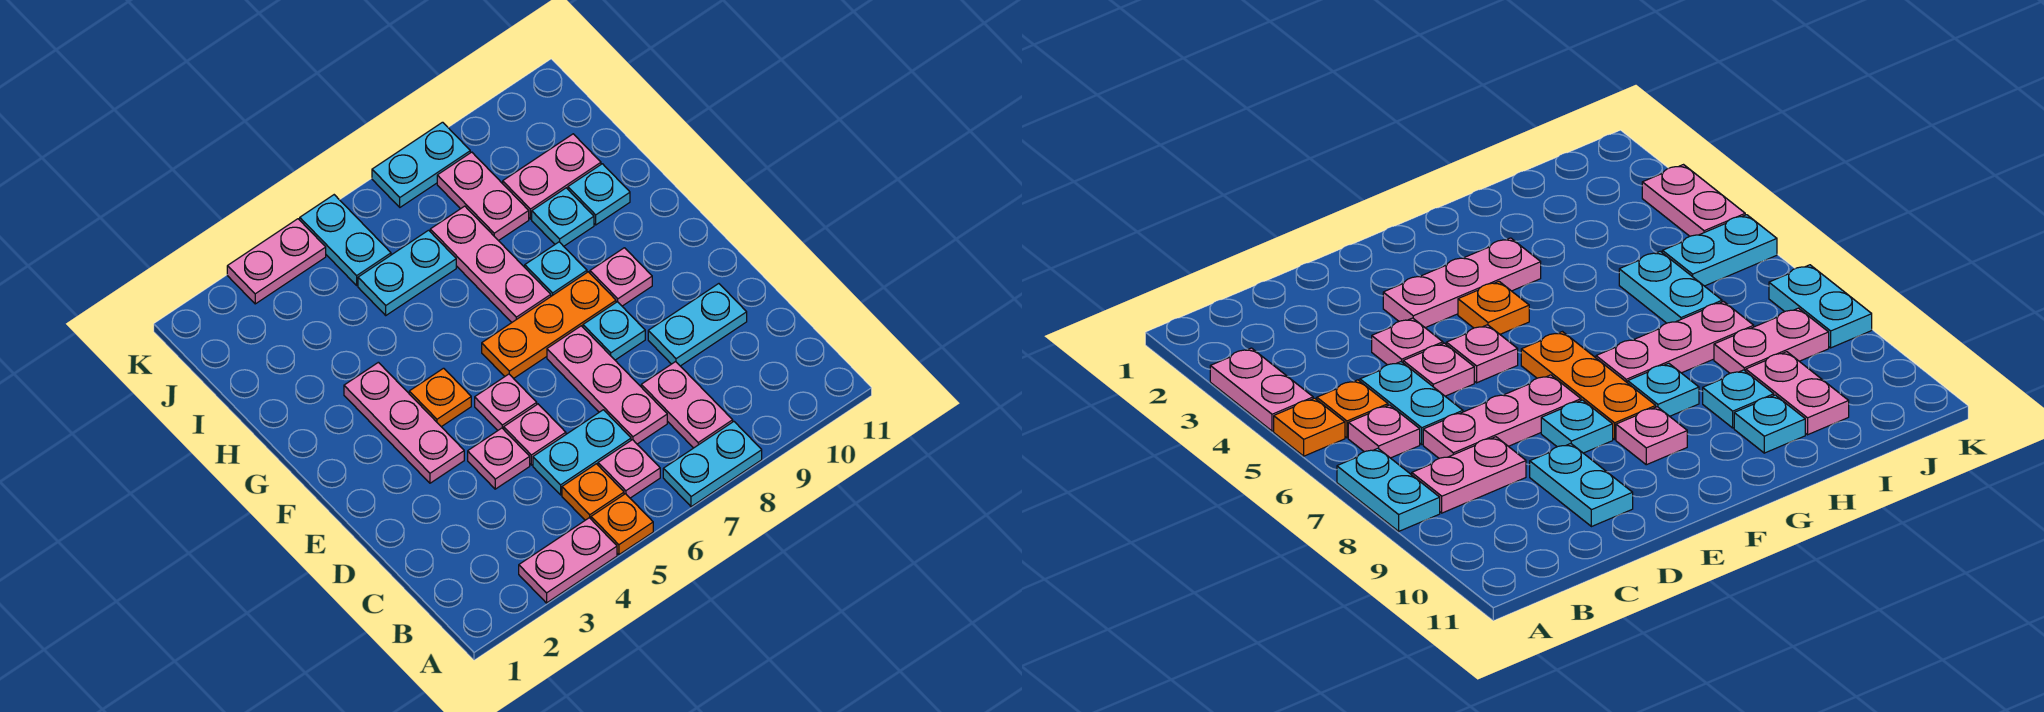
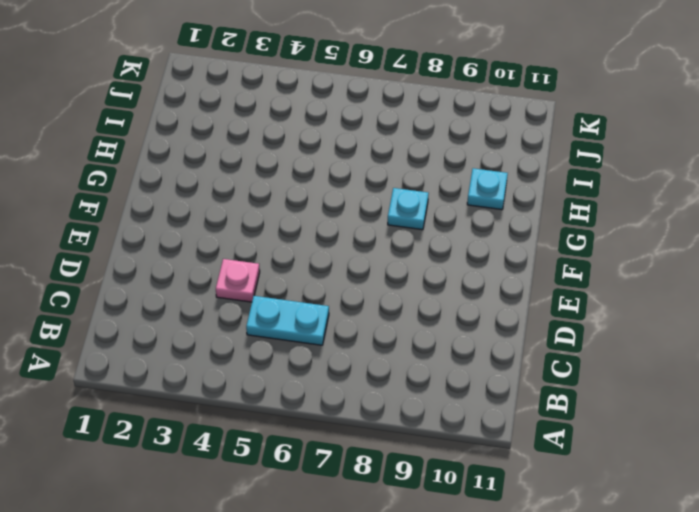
none -> pink 1x2 plate [519,518,617,603]
none -> orange 1x1 plate [591,494,653,555]
none -> cyan 1x2 plate [663,422,762,507]

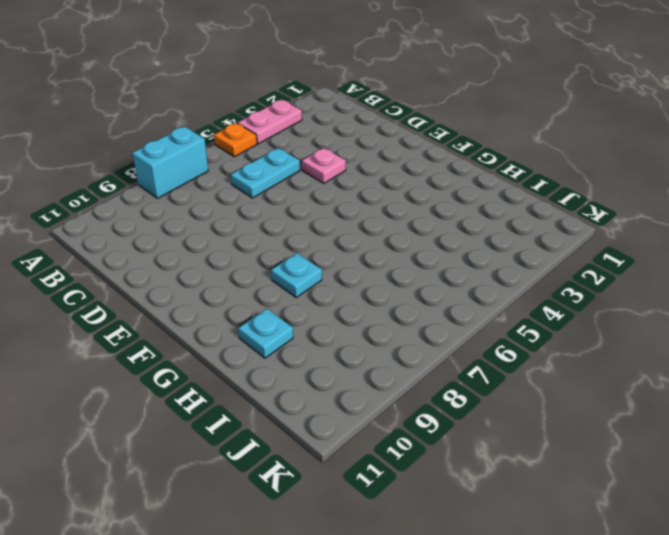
cyan 1x2 brick [133,127,208,198] -> cyan 1x2 plate [663,422,762,507]
none -> orange 1x1 plate [562,464,624,520]
none -> pink 1x1 plate [598,440,660,498]
none -> pink 1x2 plate [641,362,733,448]

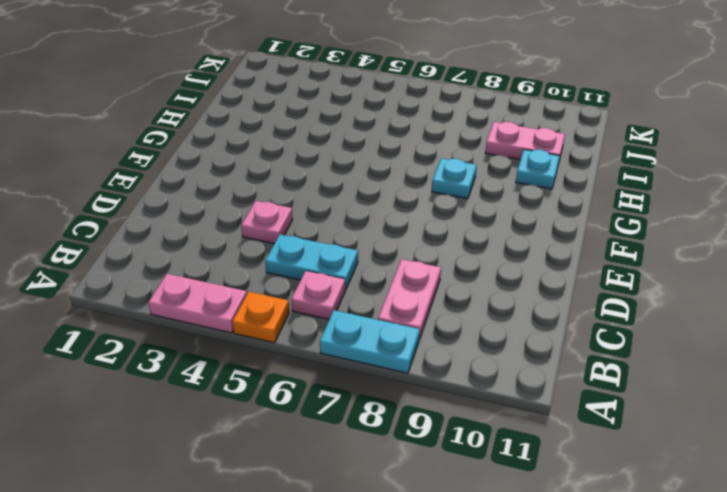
none -> orange 1x1 plate [562,464,624,520]
none -> pink 1x3 plate [547,326,667,444]
none -> pink 1x1 plate [504,404,566,465]

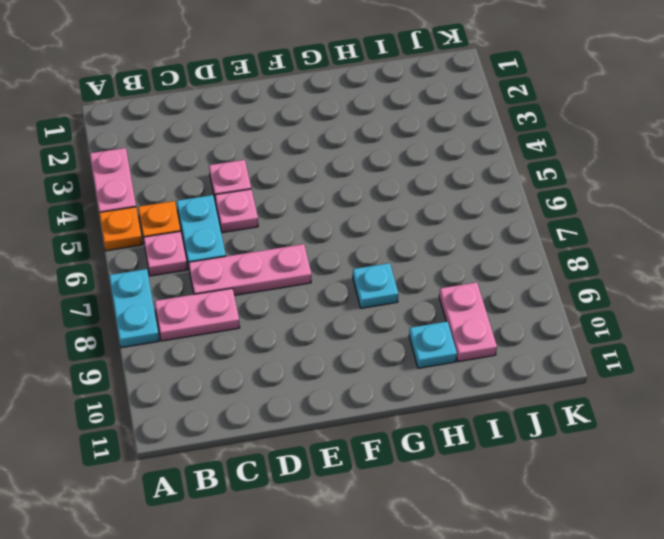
none -> cyan 1x2 plate [648,284,747,366]
none -> pink 1x3 plate [344,362,464,483]
none -> pink 1x1 plate [475,374,537,430]

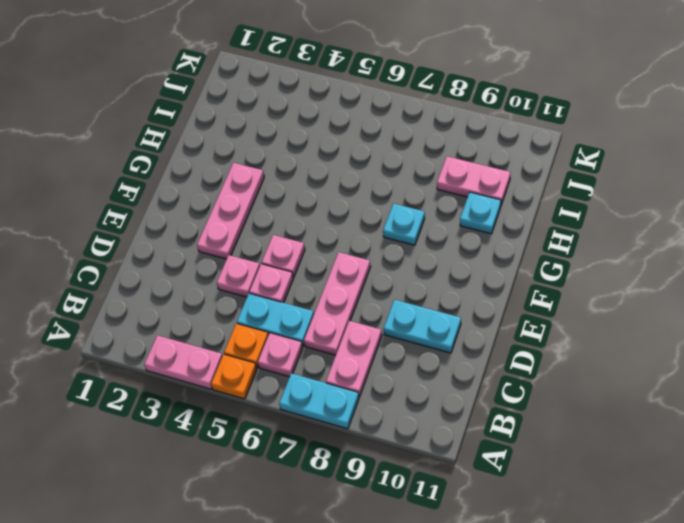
none -> cyan 1x1 plate [583,302,645,360]
none -> orange 1x1 plate [409,368,471,427]
none -> orange 1x3 plate [482,272,616,378]

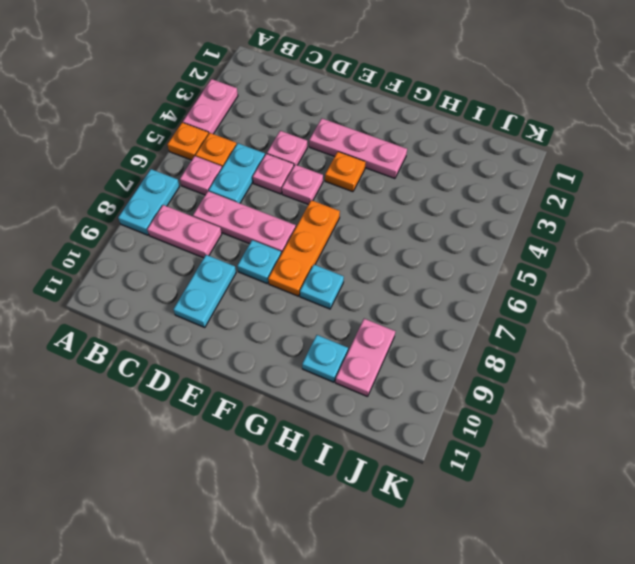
none -> pink 1x1 plate [590,248,652,306]
none -> pink 1x3 plate [430,206,551,322]
none -> cyan 1x1 plate [532,188,594,246]

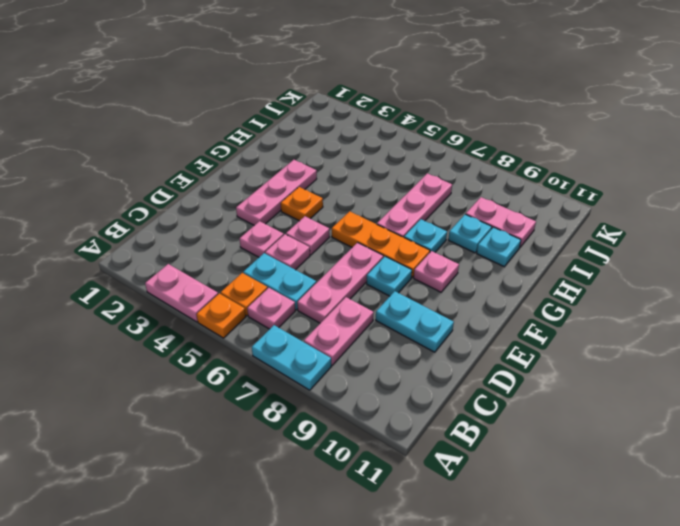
none -> cyan 1x2 plate [358,230,456,315]
none -> pink 1x2 plate [437,152,529,241]
none -> cyan 1x2 plate [300,195,391,285]

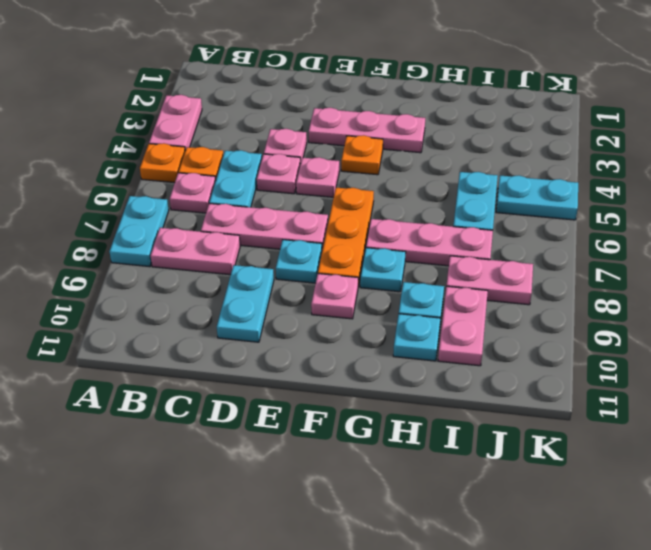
none -> pink 1x2 plate [227,219,326,304]
none -> cyan 1x2 plate [372,122,470,207]

